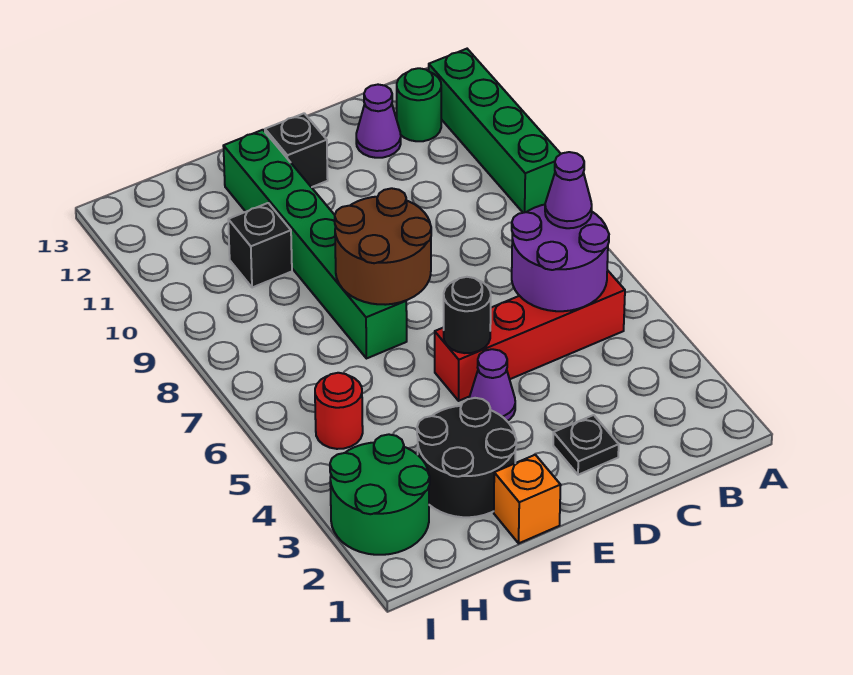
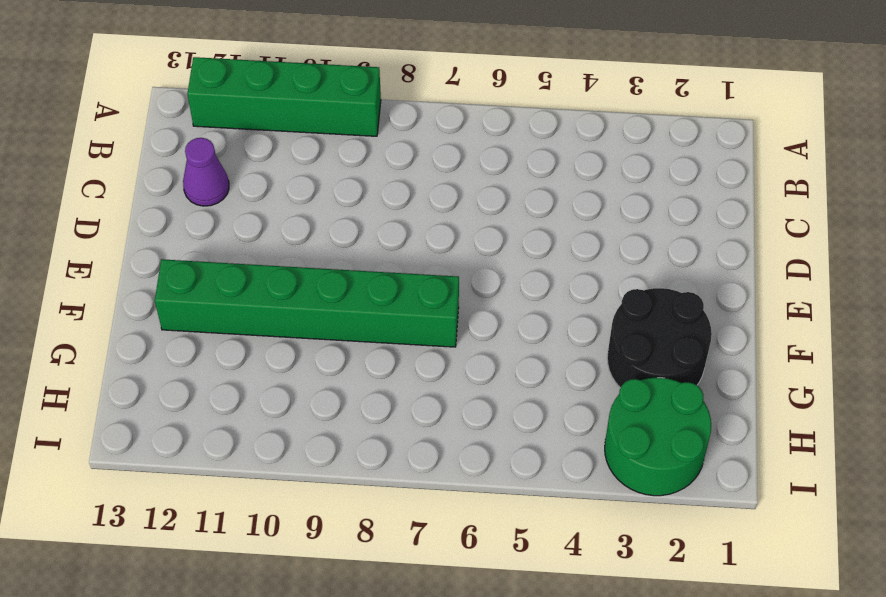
none -> red 1x4 brick [435,270,625,401]
none -> green 1x1 round brick [397,68,441,141]
none -> black 1x1 plate [553,415,619,475]

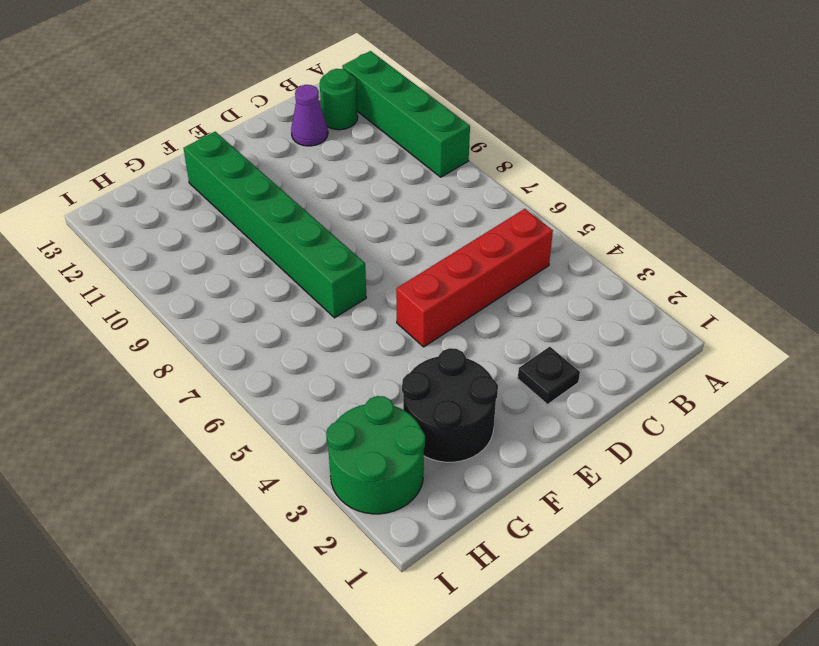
none -> purple 1x1 cone [469,349,515,421]
none -> black 1x1 brick [265,113,328,187]
none -> orange 1x1 brick [494,455,561,543]

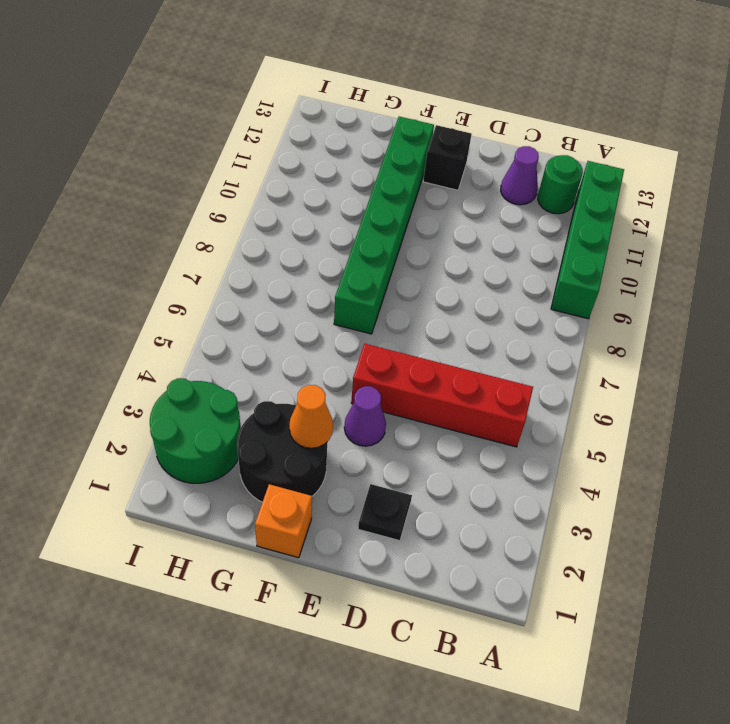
orange 1x1 cone [289,385,333,448] -> none
none -> black 1x1 brick [228,203,292,288]
none -> red 1x1 round brick [315,373,363,449]
none -> purple 2x2 round brick [512,205,609,311]

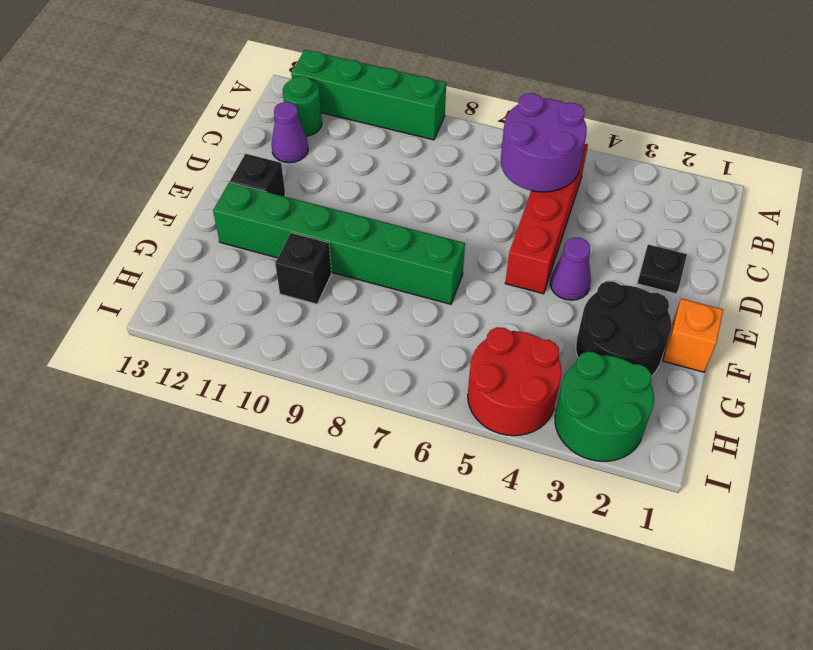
red 2x2 round brick [468,327,561,436] -> red 1x1 round brick [315,373,363,449]
none -> black 1x1 round brick [444,277,491,353]
none -> brown 2x2 round brick [335,188,431,305]
none -> purple 1x1 cone [545,152,592,228]

